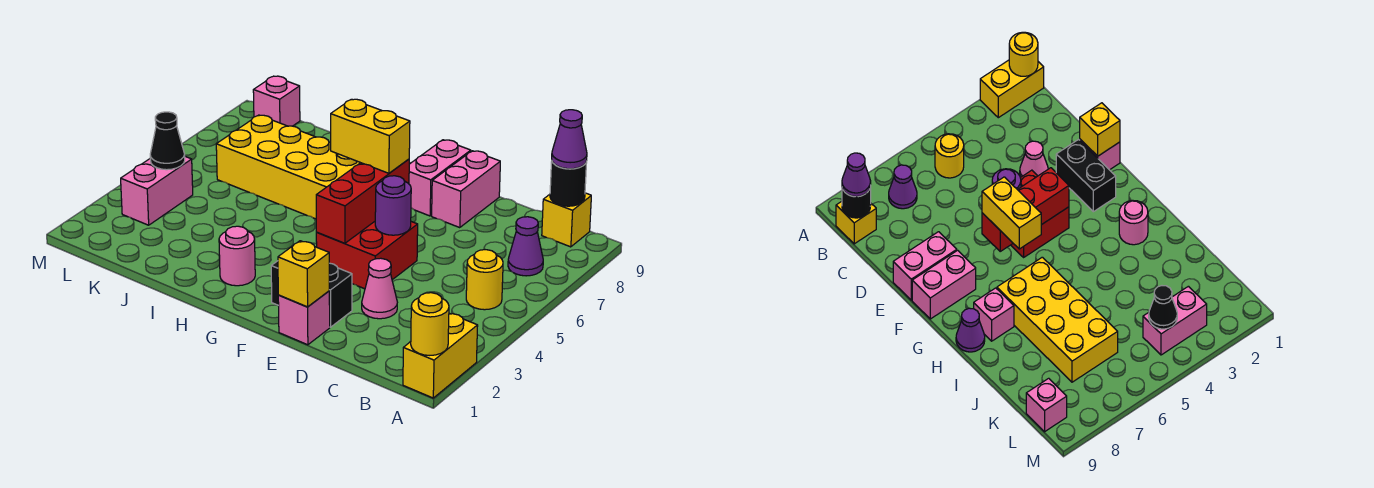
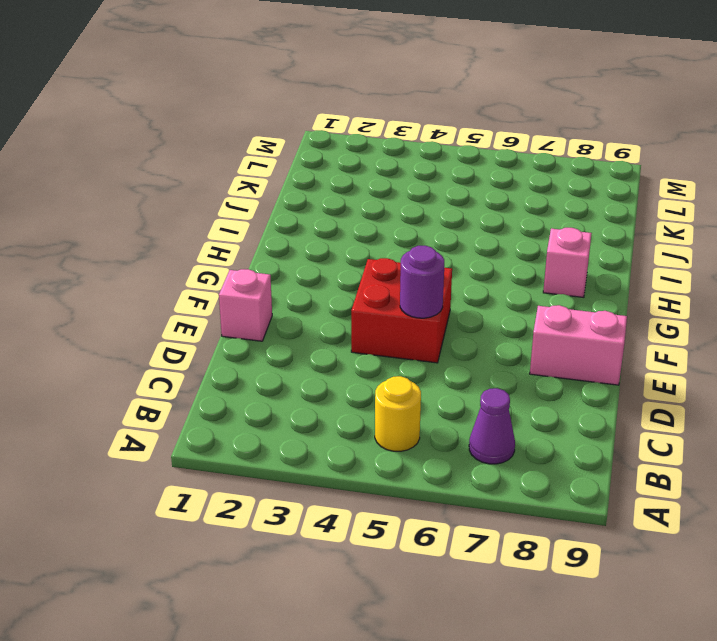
none -> yellow 1x2 brick [403,313,478,398]
none -> yellow 1x1 brick [542,193,591,247]
none -> pink 1x1 cone [362,258,397,319]

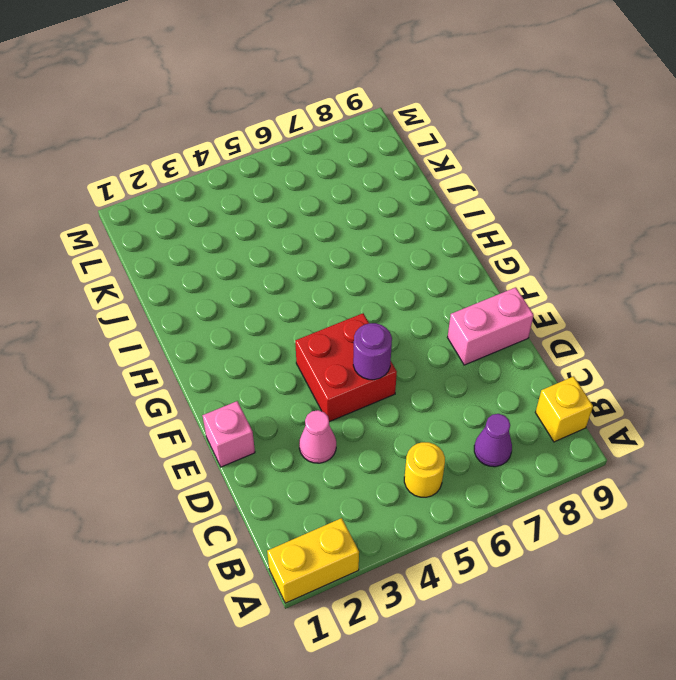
none -> black 1x2 brick [271,261,352,327]
none -> pink 1x2 brick [409,140,471,216]
none -> pink 1x1 round brick [219,226,255,286]

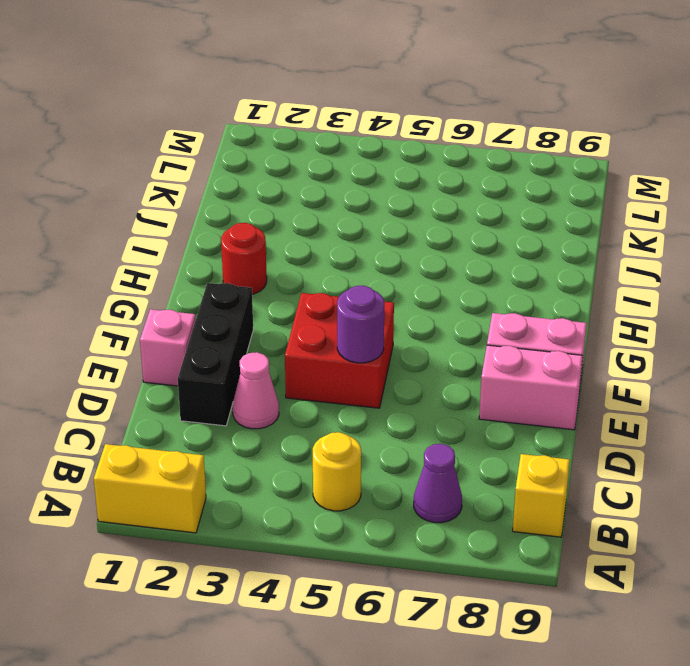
black 1x3 brick [178,283,253,426] -> black 1x2 brick [271,261,352,327]
red 1x1 round brick [221,223,267,294] -> pink 1x1 round brick [219,226,255,286]
none -> yellow 2x4 brick [216,115,360,219]
none -> pink 1x1 brick [974,288,1014,341]
none -> purple 1x1 cone [956,308,985,352]

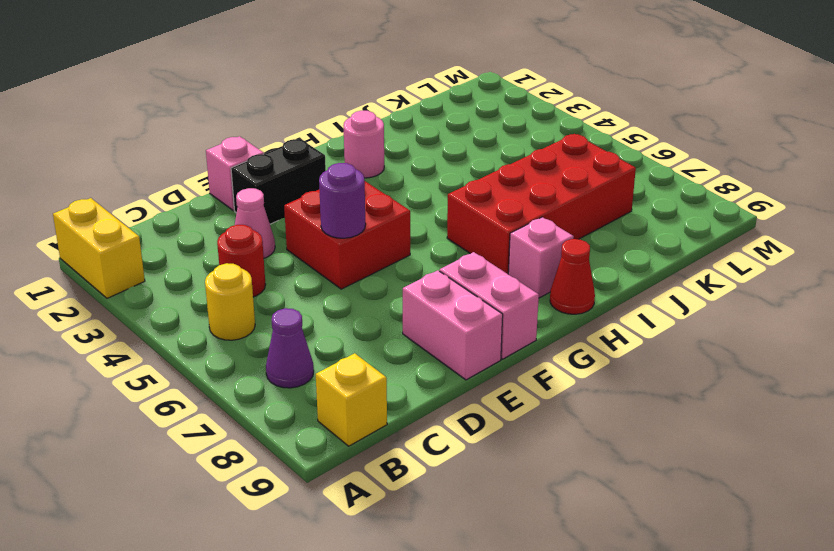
red 1x1 round brick [217,225,266,297] -> none
red 2x4 brick [447,134,636,274] -> yellow 2x4 brick [216,115,360,219]
red 1x1 cone [550,239,595,314] -> purple 1x1 cone [956,308,985,352]
none -> pink 1x2 brick [121,157,193,225]
none -> pink 1x1 brick [253,76,300,126]
none -> yellow 1x1 round brick [411,293,449,355]

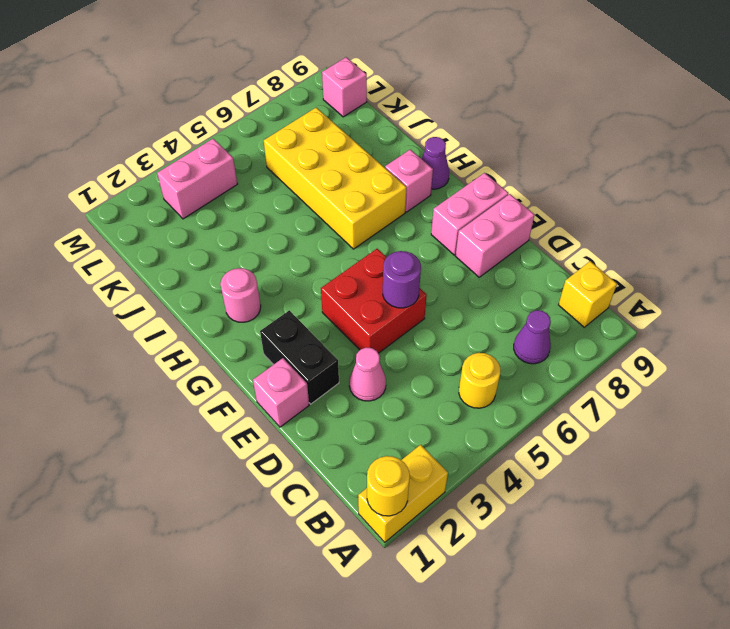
none -> black 1x1 round brick [550,161,587,206]
none -> yellow 1x1 brick [278,241,329,307]
none -> red 1x3 brick [316,159,409,243]

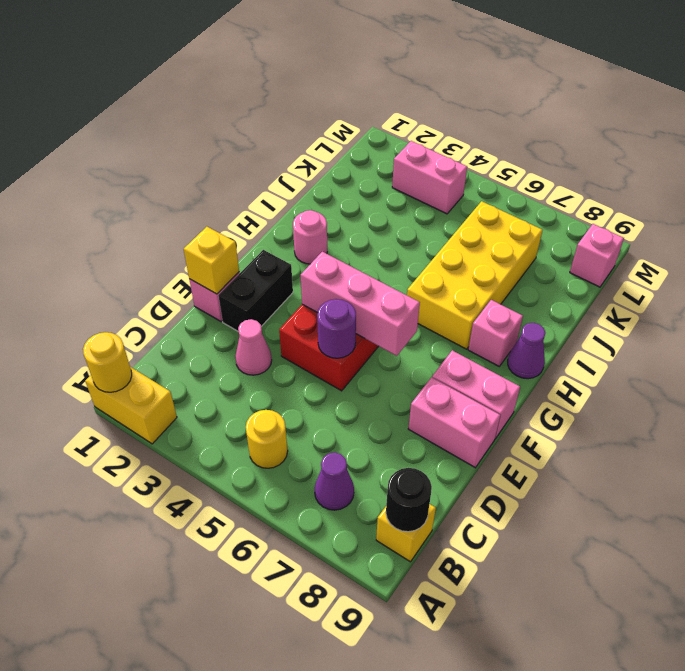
pink 1x3 brick [300,252,420,356] -> red 1x3 brick [316,159,409,243]
none -> black 1x1 cone [150,112,185,170]
none -> purple 1x1 cone [552,110,587,169]
none -> yellow 1x2 brick [331,99,410,173]

